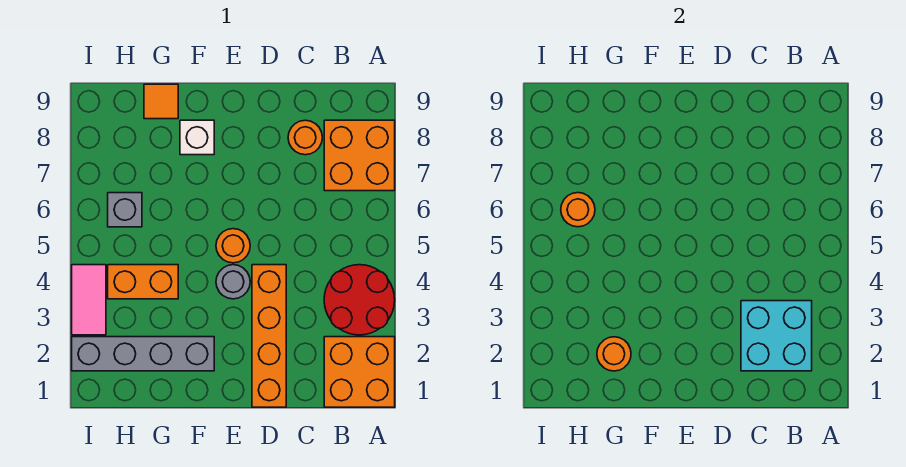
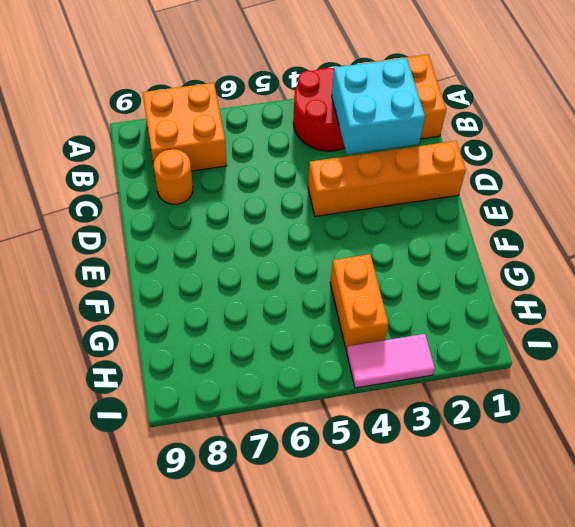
none -> grey 1x1 round brick [216,265,250,299]
none -> orange 1x1 round brick [216,229,250,263]
none -> grey 1x4 brick [72,337,214,371]

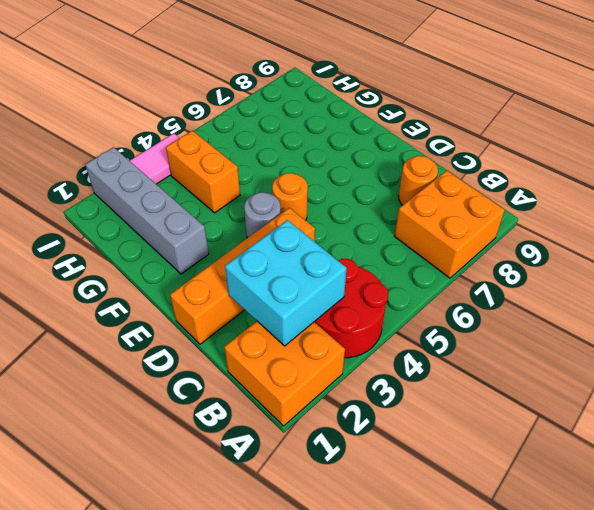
none -> white 1x1 brick [180,120,214,155]
none -> orange 1x1 tile [144,84,178,119]
none -> grey 1x1 brick [108,193,142,227]

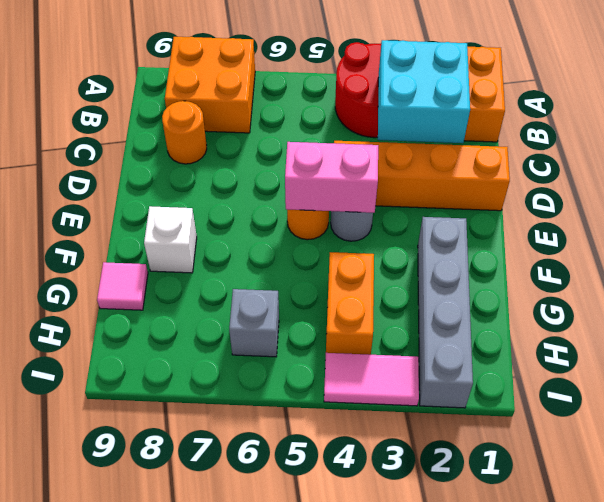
pink 1x2 brick [285,142,378,213] -> none
pink 1x1 tile [97,262,148,310] -> orange 1x1 tile [144,84,178,119]
none -> orange 1x1 round brick [597,337,631,371]
none -> orange 1x1 round brick [561,193,595,227]

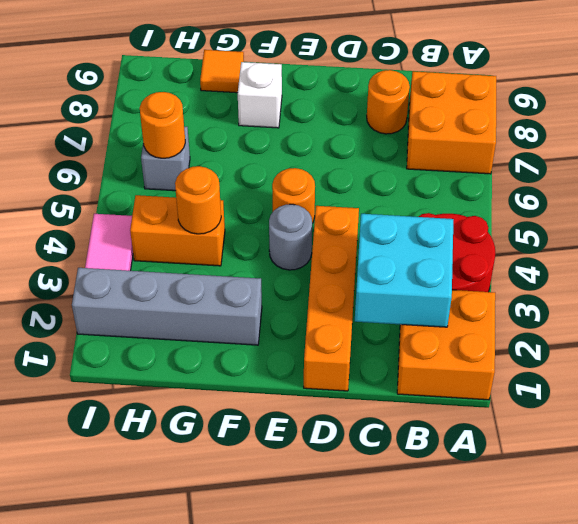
orange 1x1 round brick [175,166,221,234] -> orange 1x1 round brick moved to [597,337,631,371]

